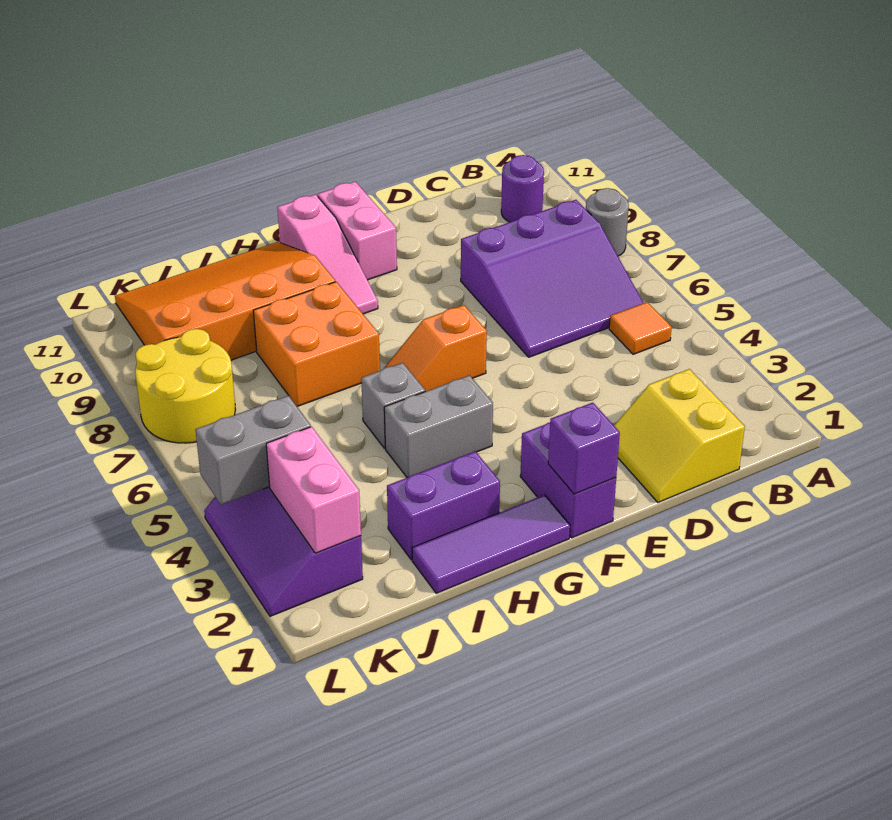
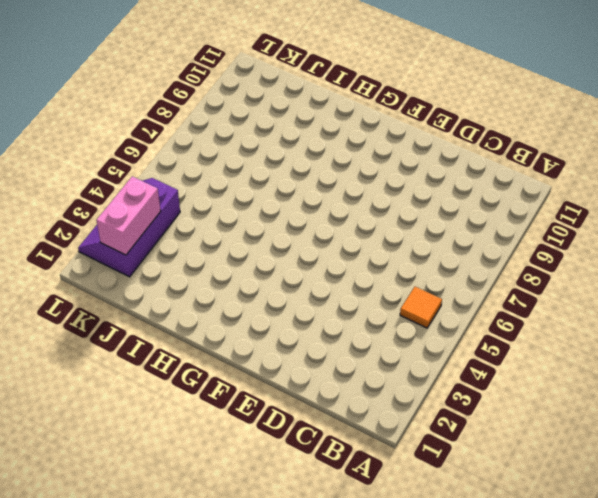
none -> grey 1x1 round brick [586,188,629,256]
none -> purple 3x3 slope [461,200,643,357]
none -> purple 1x1 round brick [501,155,544,222]

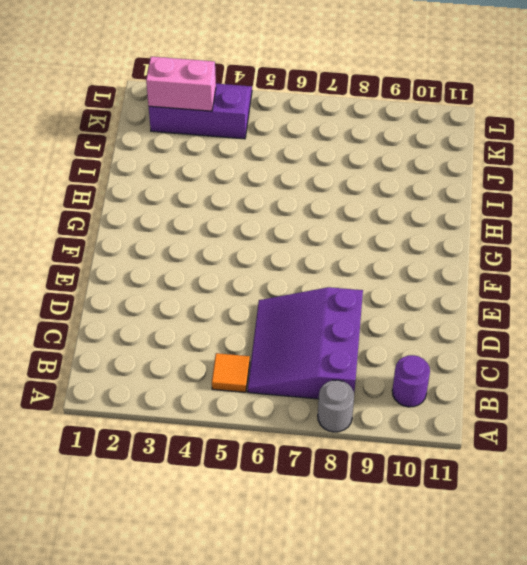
none -> yellow 2x2 slope [614,369,745,502]
none -> purple 1x2 brick [520,423,616,538]
none -> orange 1x2 slope [384,305,487,391]

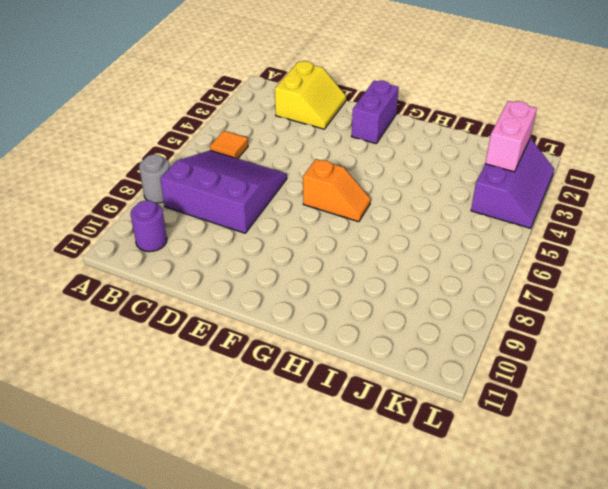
none -> pink 1x2 brick [318,182,397,280]
none -> purple 1x3 tile [412,495,570,593]
none -> grey 1x2 brick [384,375,493,478]

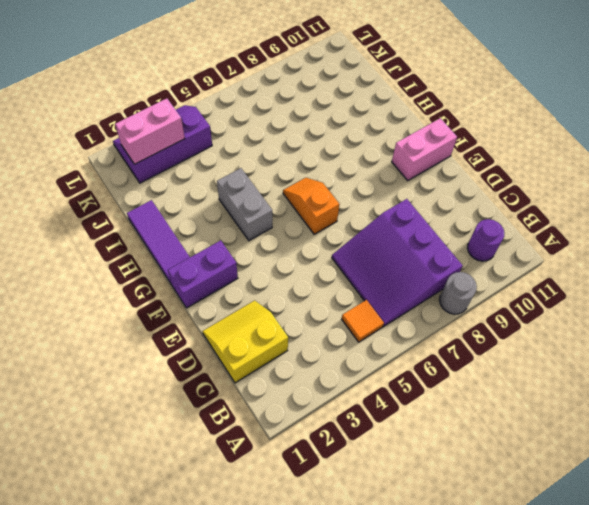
none -> pink 1x3 slope [278,194,378,314]
none -> purple 1x2 brick [387,451,500,560]
none -> grey 1x1 brick [361,363,425,448]

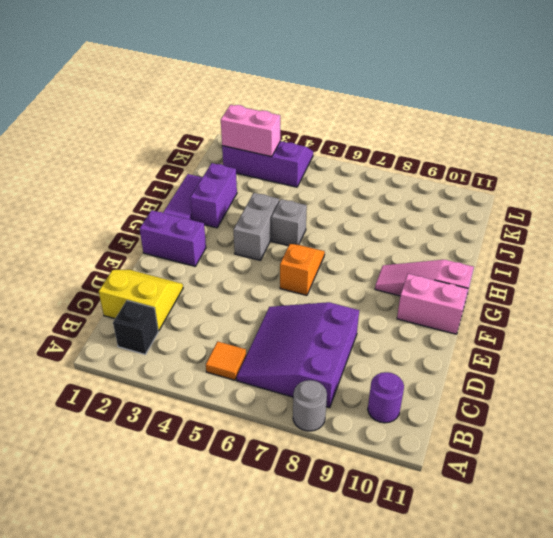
black 1x1 brick [113,300,158,354] -> none
none -> orange 2x2 brick [253,282,380,406]
none -> orange 3x4 slope [115,242,335,360]
none -> yellow 2x2 round brick [135,329,236,443]

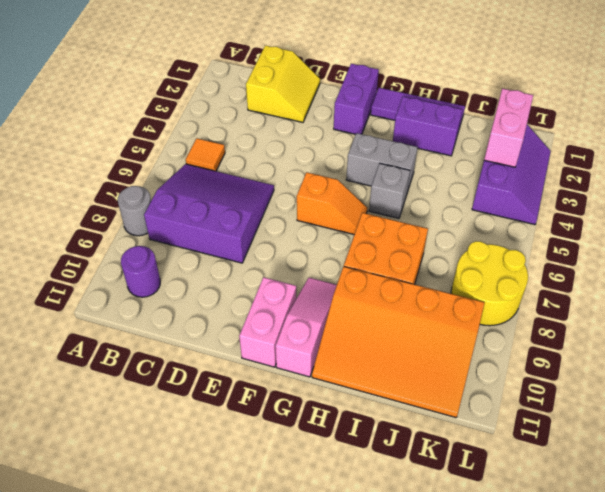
none -> purple 1x1 brick [548,403,620,494]
none -> grey 1x2 brick [195,396,311,505]

